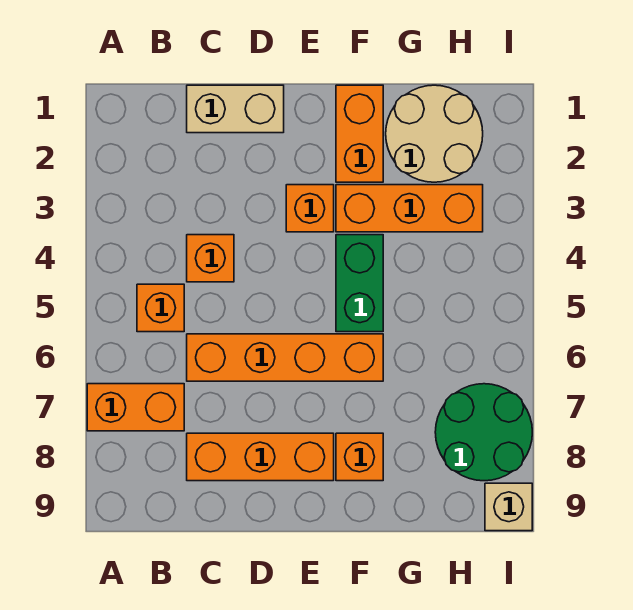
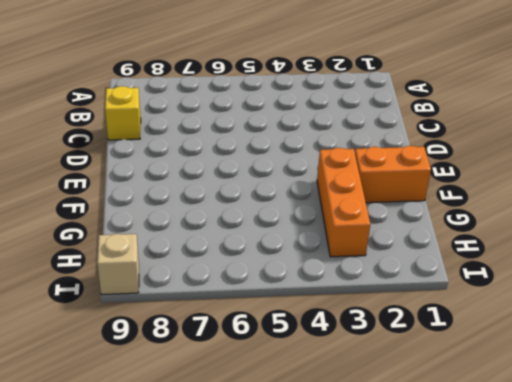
yellow 1x1 brick [105,86,141,140] -> none
none -> orange 1x2 brick [87,384,184,431]
none -> orange 1x1 brick [137,284,184,332]
none -> tan 1x2 brick [187,85,284,133]

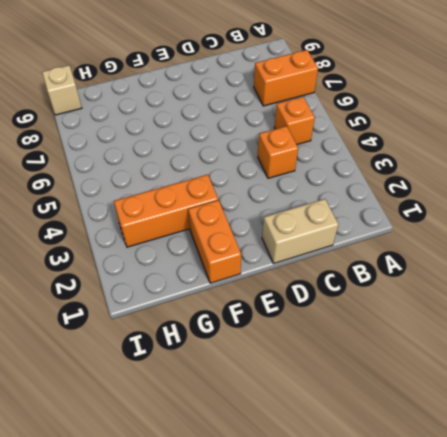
none -> orange 1x4 brick [187,334,383,381]
none -> orange 1x3 brick [187,433,334,481]
none -> orange 1x1 brick [286,185,334,232]

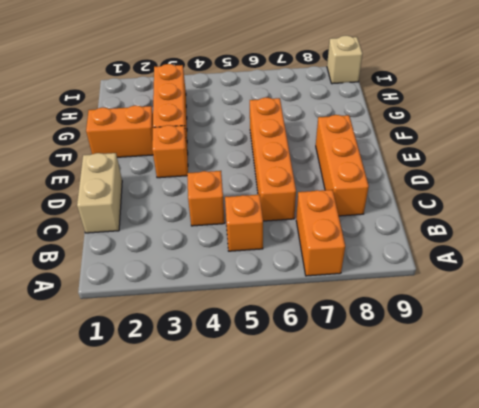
none -> green 1x2 brick [336,235,383,332]
none -> orange 1x1 brick [336,433,383,481]
none -> tan 2x2 round brick [386,85,483,182]

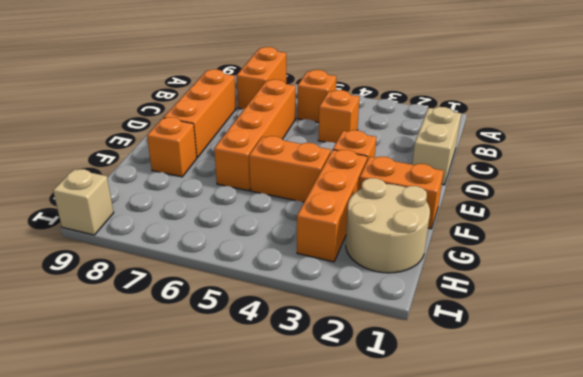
orange 1x2 brick [249,136,331,202] -> green 1x2 brick [336,235,383,332]
none -> green 2x2 round brick [435,384,532,481]

